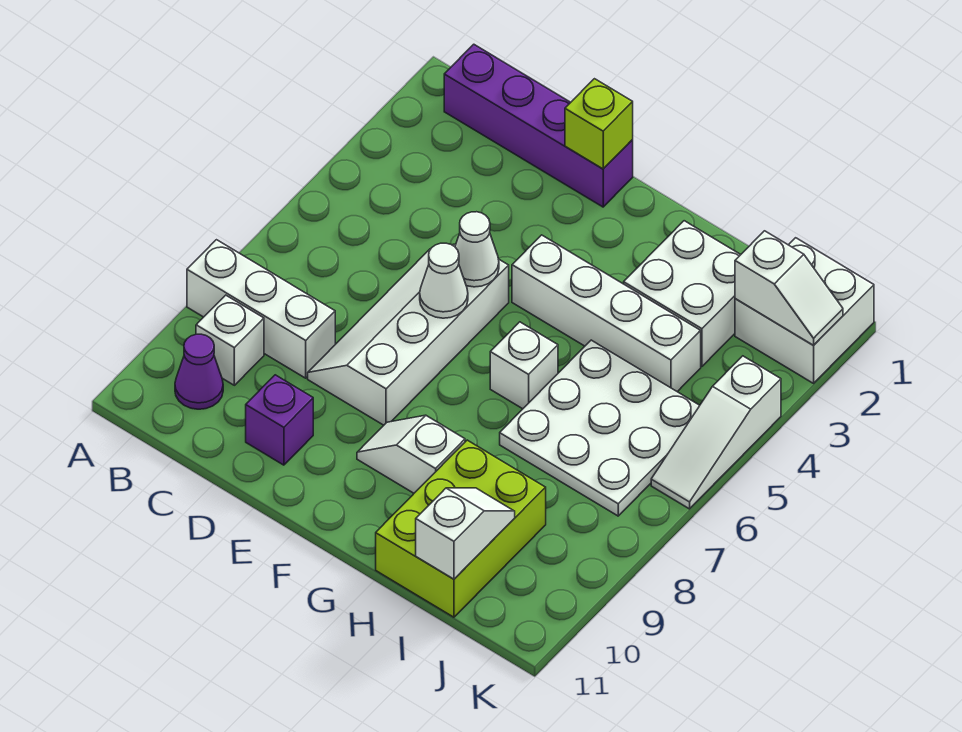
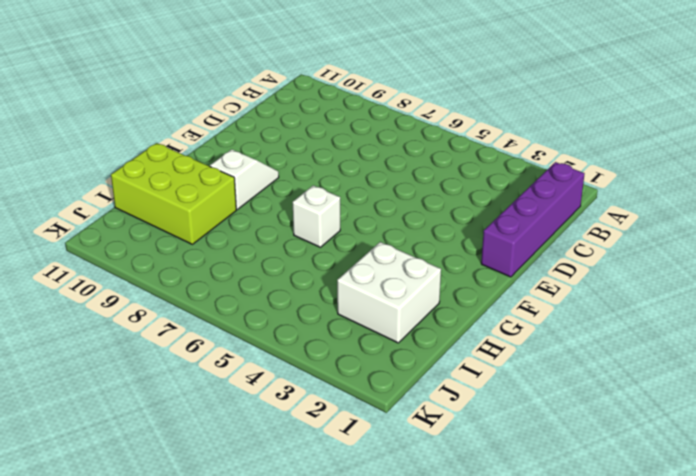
none -> white 1x3 brick [187,240,335,378]
none -> white 1x1 brick [196,295,264,385]
none -> purple 1x1 cone [175,334,223,409]

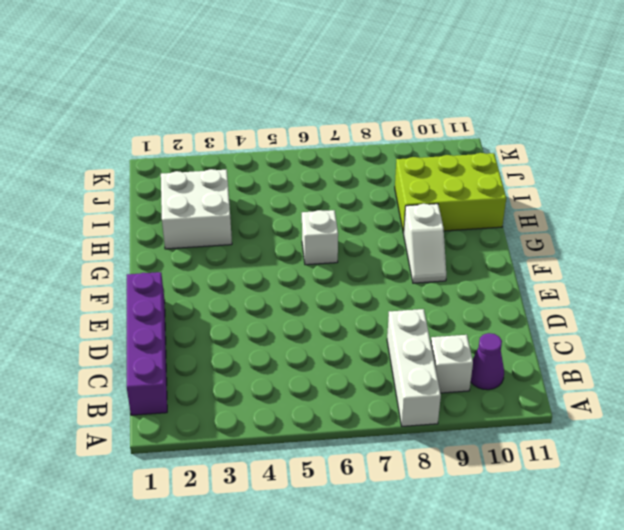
none -> white 2x4 slope [308,244,509,425]
none -> purple 1x1 brick [246,375,313,465]
none -> white 1x4 brick [512,235,701,392]

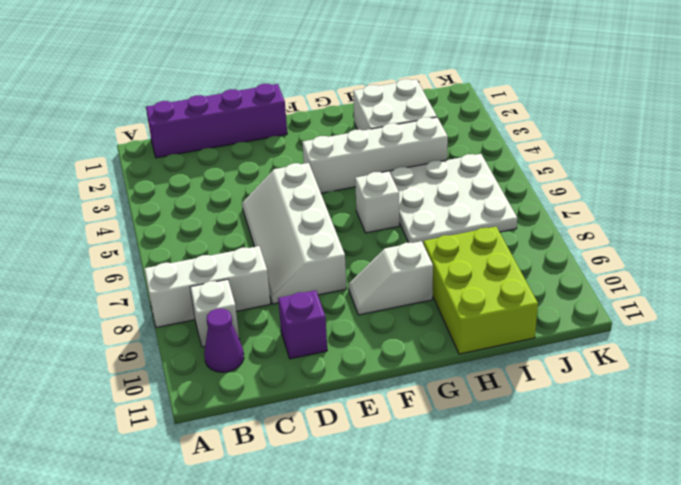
none -> white 2x2 brick [735,238,874,383]
none -> white 1x3 slope [651,356,781,509]
none -> lime 1x1 brick [565,79,633,169]

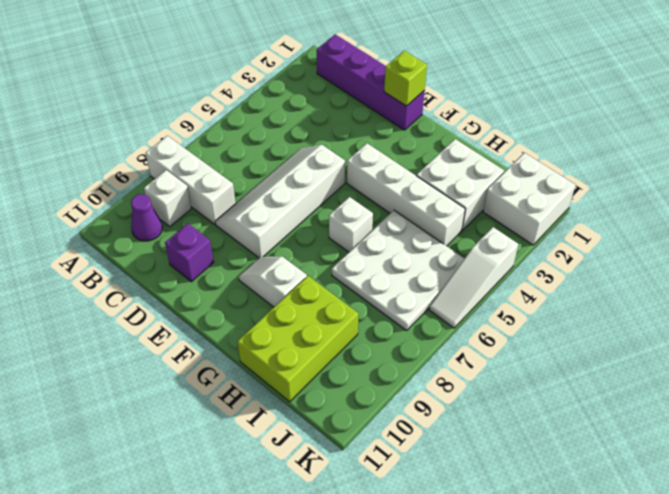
none -> white 1x1 cone [455,212,499,287]
none -> white 1x1 cone [420,243,468,318]
none -> white 1x2 slope [416,488,515,579]

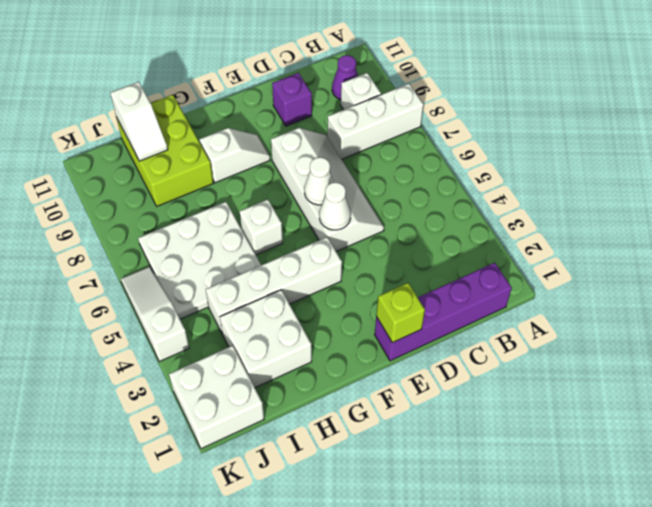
none -> white 1x2 slope [735,231,843,345]

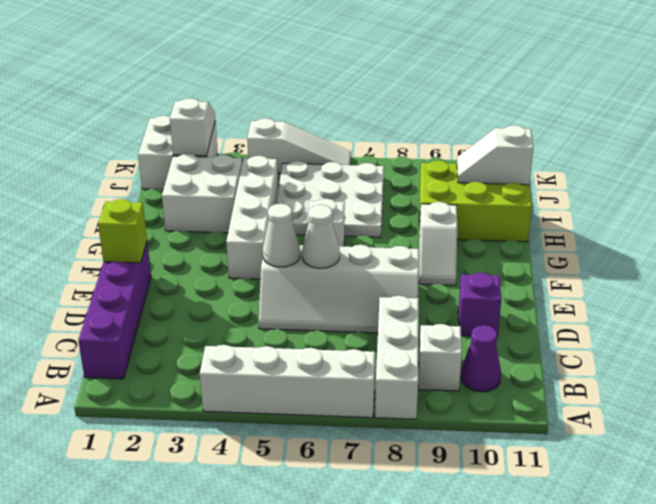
white 1x4 brick [200,345,375,418] -> none

